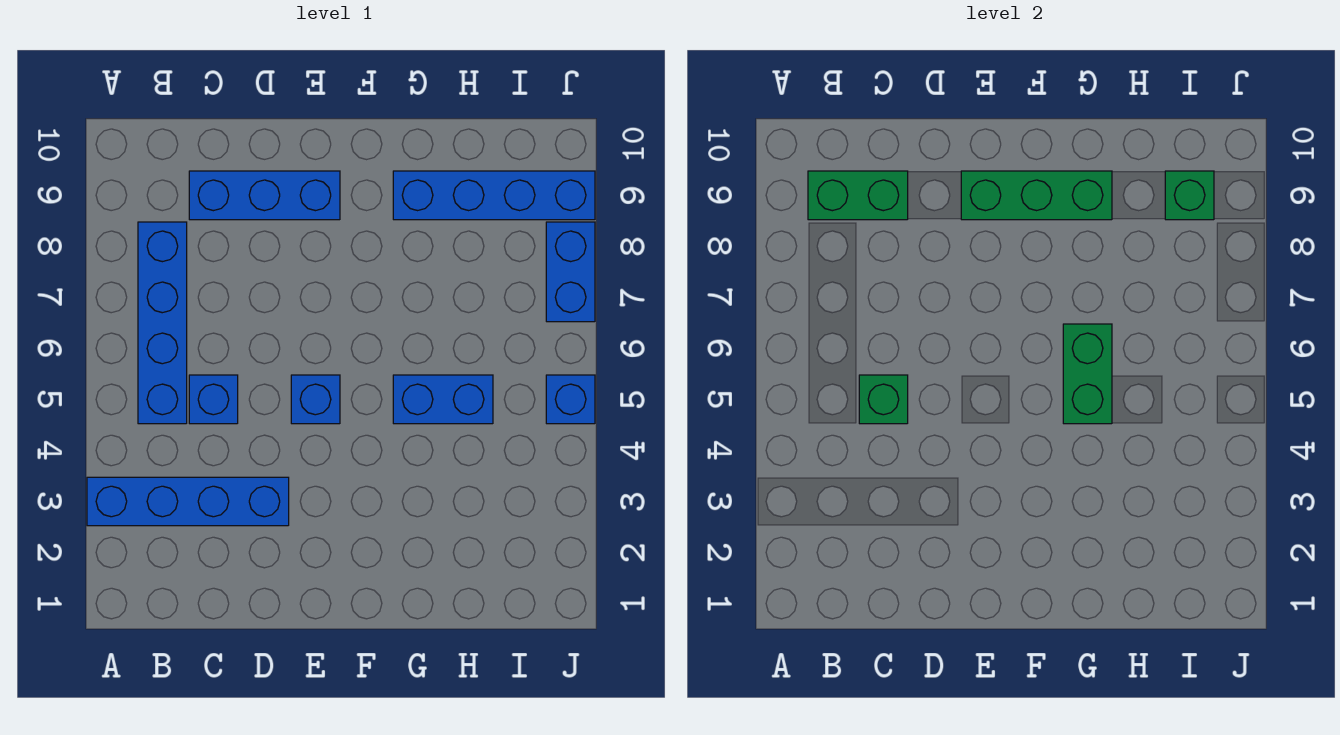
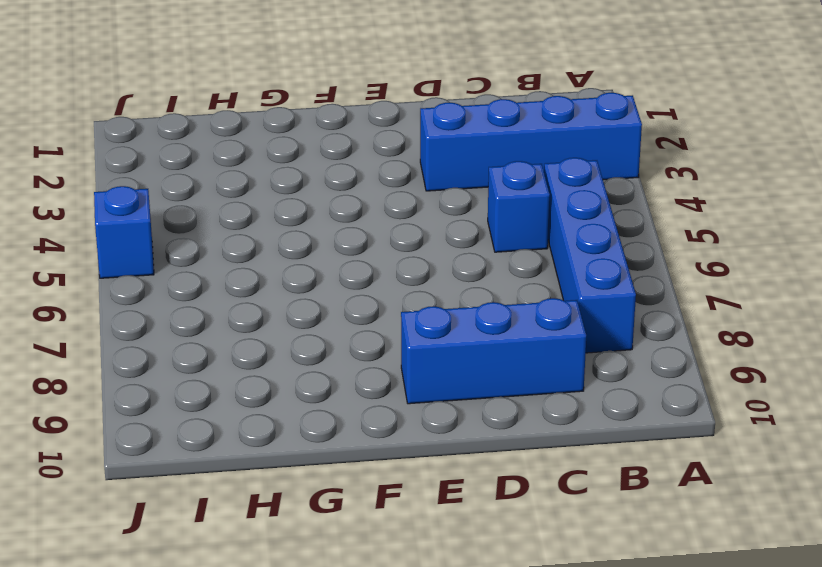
none -> blue 1x1 brick [291,375,340,424]
none -> blue 1x2 brick [393,375,493,424]
none -> blue 1x4 brick [393,171,595,220]

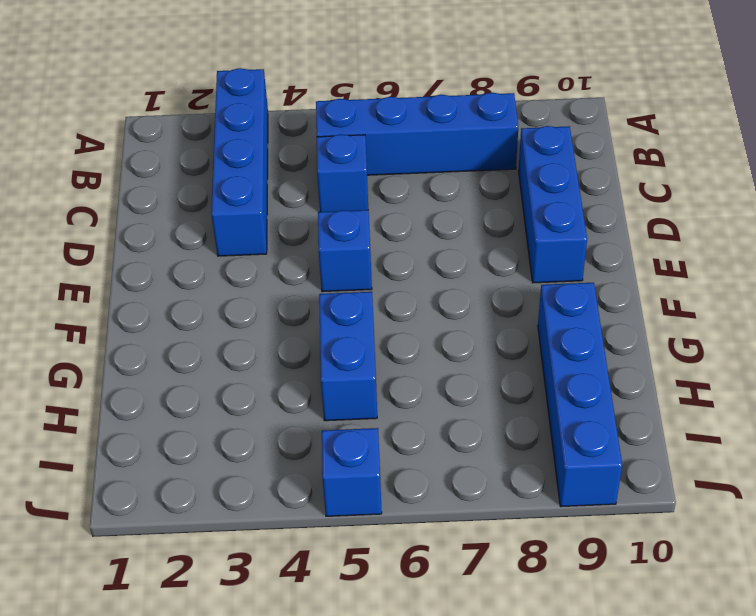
none -> blue 1x2 brick [546,222,595,322]
none -> green 1x2 brick [808,171,908,220]
none -> green 1x1 brick [859,375,908,424]

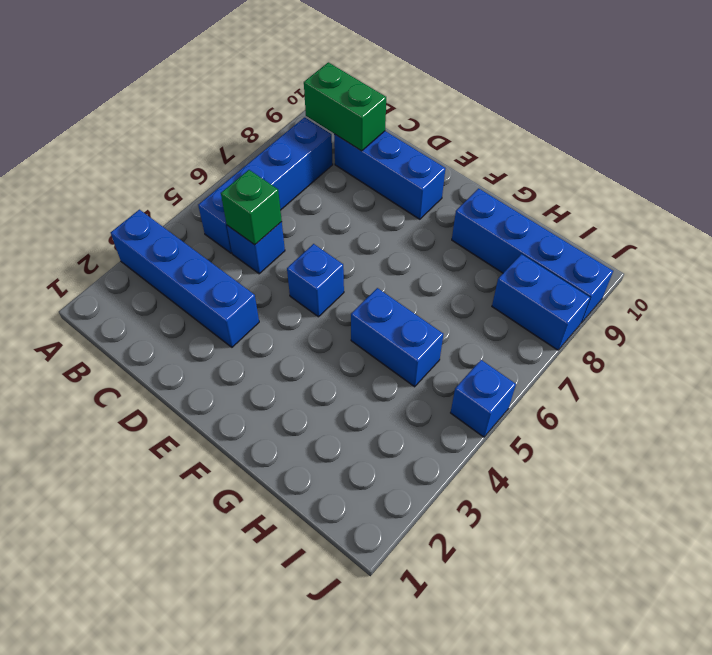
blue 1x2 brick [492,254,590,350] -> blue 1x2 brick turned to [546,222,595,322]
none -> green 1x3 brick [961,171,1112,220]
none -> green 1x2 brick [1063,324,1112,424]
none -> green 1x1 brick [1165,171,1214,220]

